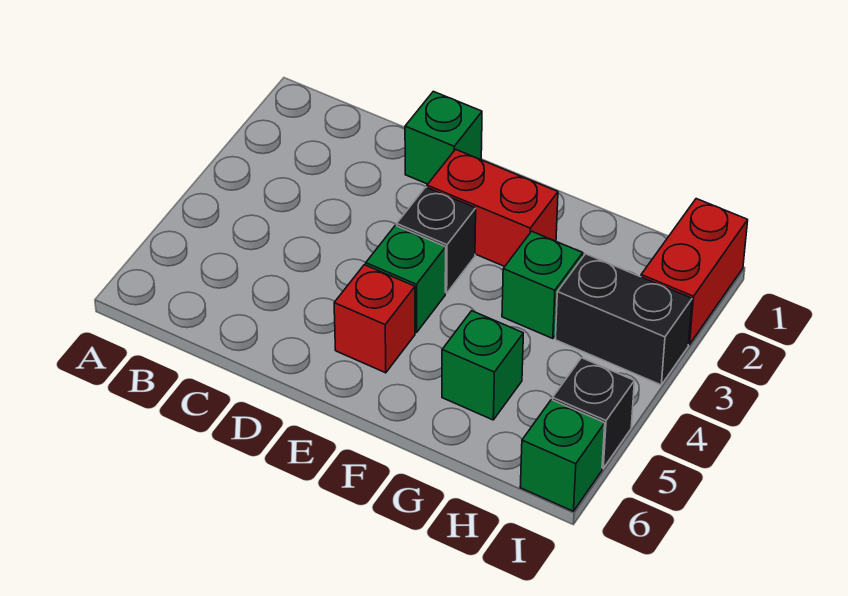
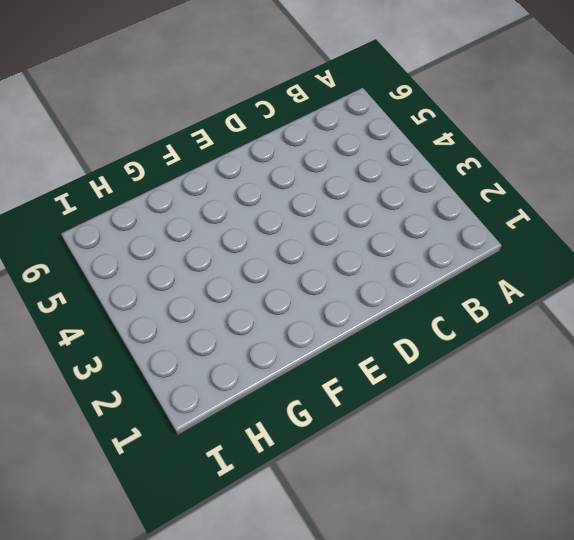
none -> green 1x1 brick [405,91,482,184]
none -> red 1x2 brick [427,149,558,266]

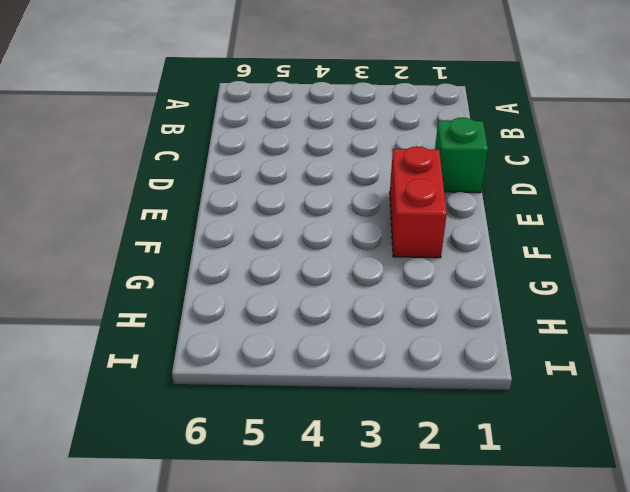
none -> black 1x1 brick [397,187,476,293]
none -> green 1x1 brick [366,225,446,333]

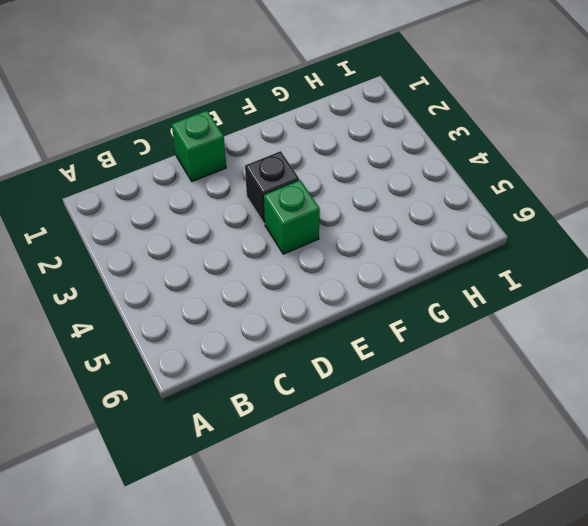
none -> red 1x2 brick [427,149,558,266]
none -> red 1x1 brick [334,265,415,373]

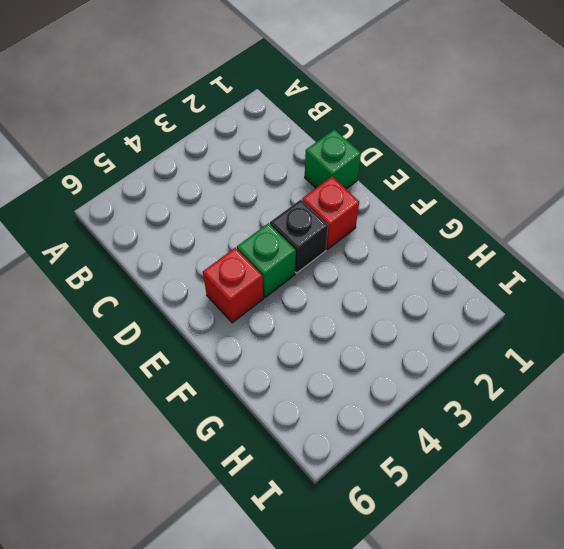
red 1x1 brick [302,177,359,249] -> red 1x2 brick [427,149,558,266]
none -> green 1x1 brick [502,231,583,339]
none -> green 1x1 brick [442,311,523,420]

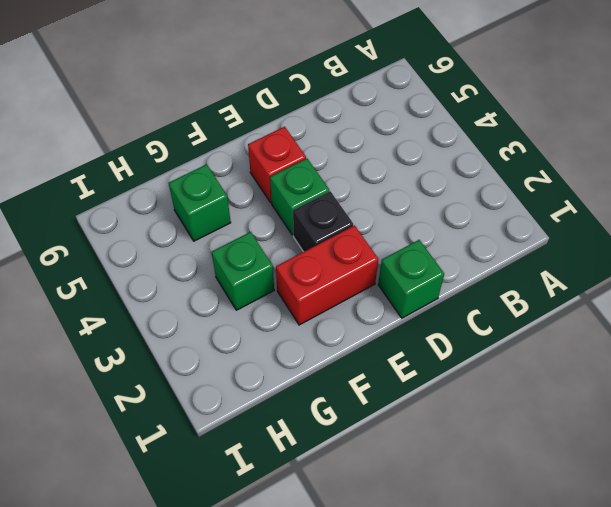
none -> black 1x2 brick [555,254,692,385]
none -> red 1x2 brick [641,199,748,345]

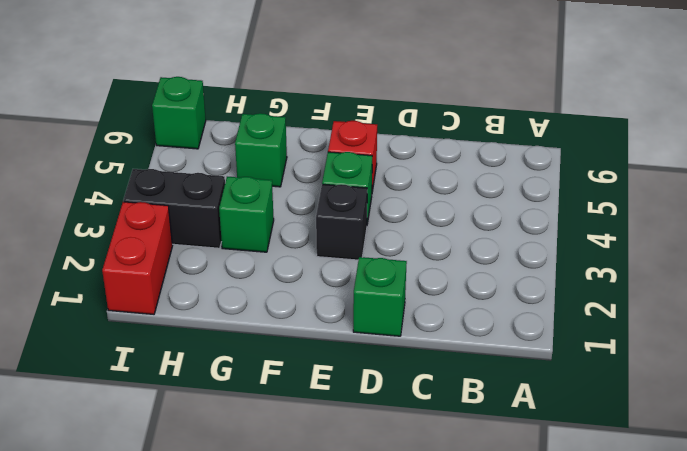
none -> red 1x2 brick [427,149,558,266]
none -> black 1x1 brick [553,358,634,468]

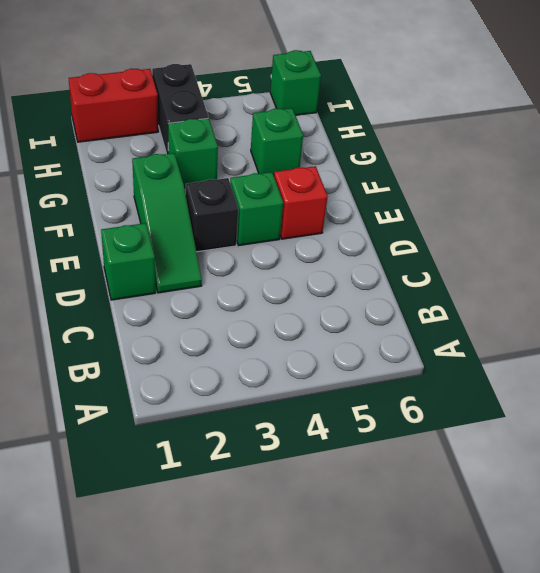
green 1x3 slope [132,153,202,293] -> red 1x2 brick [427,149,558,266]
none -> black 1x1 brick [553,358,634,468]

